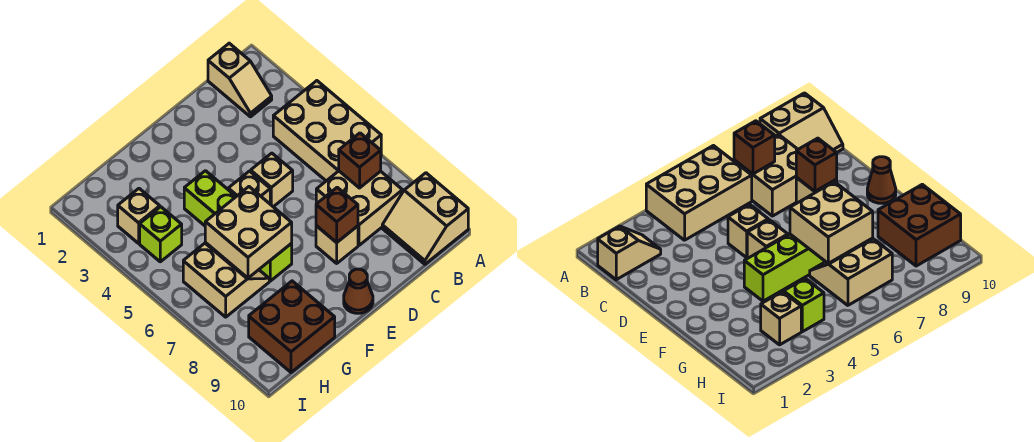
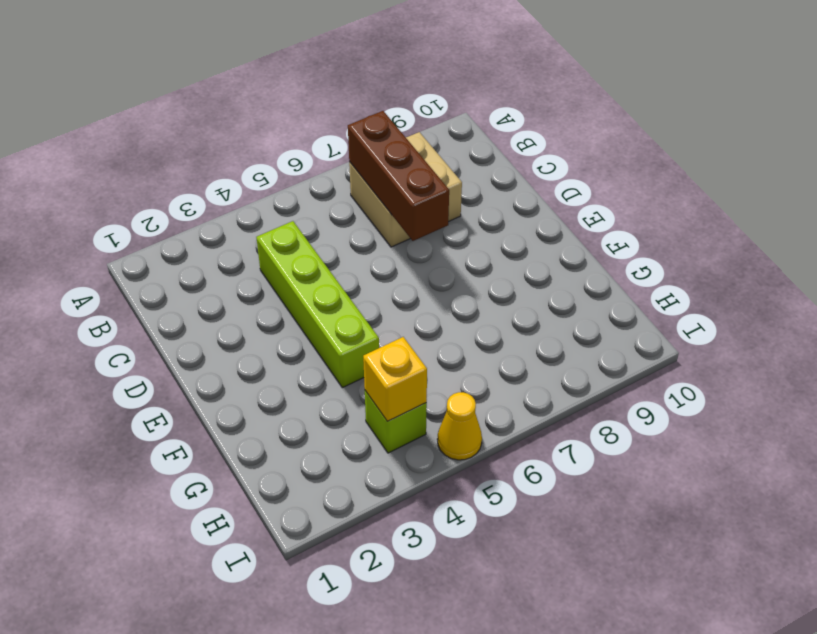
brown 1x3 brick [348,111,449,241] -> brown 1x1 brick [339,133,381,188]
lime 1x4 brick [256,221,379,388] -> lime 1x4 brick turned to [184,171,292,281]
yellow 1x1 brick [363,337,427,421] -> none
yellow 1x1 cone [437,392,482,460] -> none
none -> tan 2x3 brick [273,81,381,181]
none -> tan 2x2 slope [382,173,468,264]
none -> tan 1x2 slope [208,43,272,117]

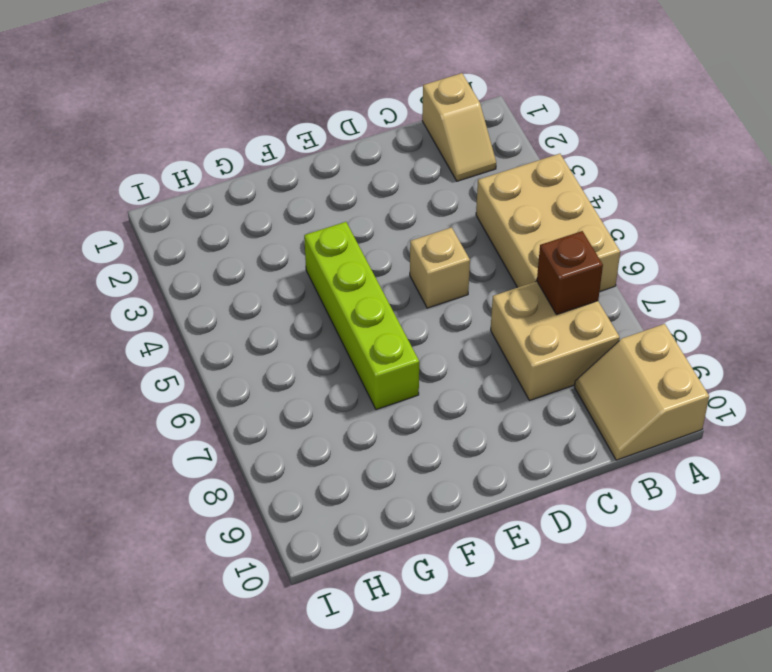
none -> tan 1x1 brick [316,226,358,263]
none -> tan 1x1 brick [228,171,270,204]
none -> brown 1x1 cone [344,269,373,313]

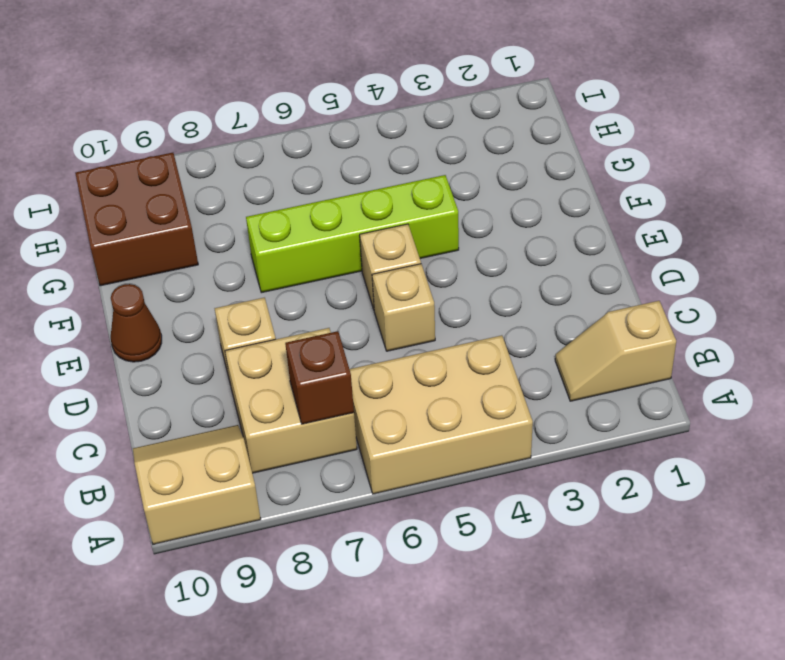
none -> tan 2x2 slope [183,243,269,317]
none -> tan 1x1 brick [118,189,160,243]
none -> lime 1x1 brick [140,207,182,262]

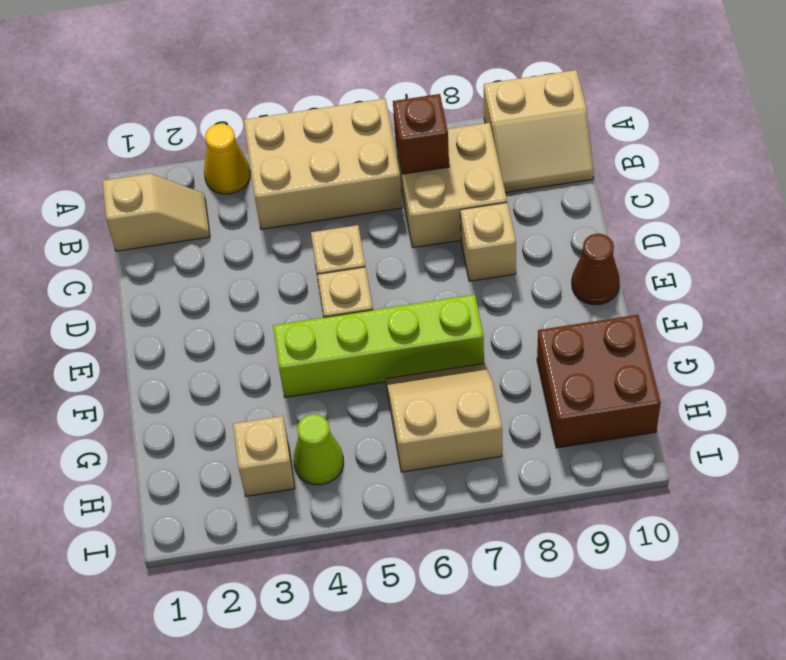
yellow 1x1 cone [204,124,250,194] -> none
lime 1x1 cone [293,414,343,485] -> lime 1x1 brick [140,207,182,262]
none -> brown 1x1 brick [316,187,358,243]
none -> tan 2x2 brick [205,187,292,278]

